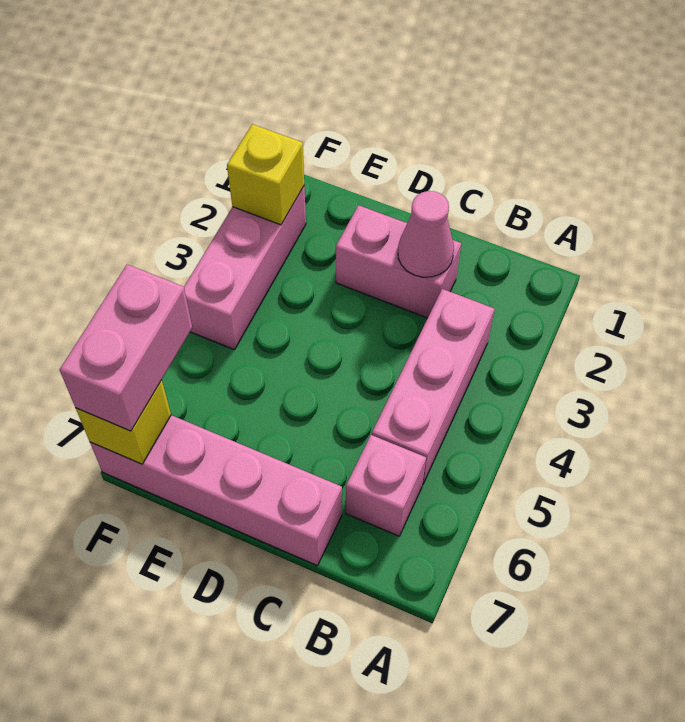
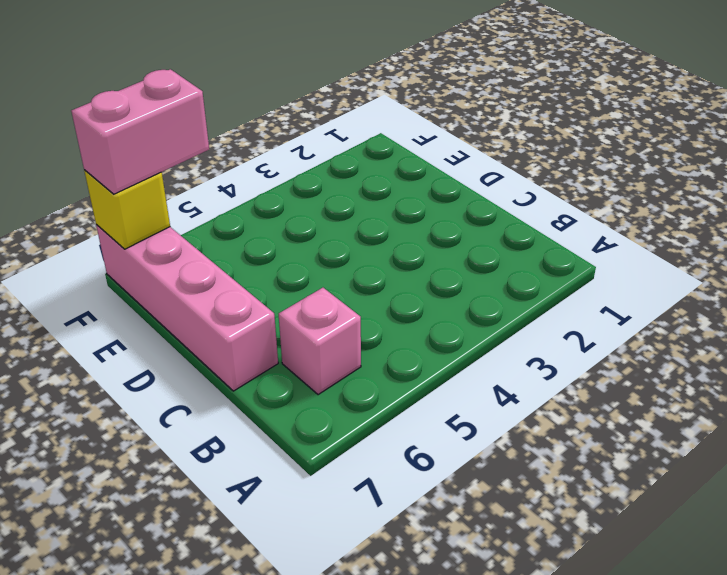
none -> pink 1x3 brick [372,289,494,483]
none -> pink 1x2 brick [336,205,461,318]

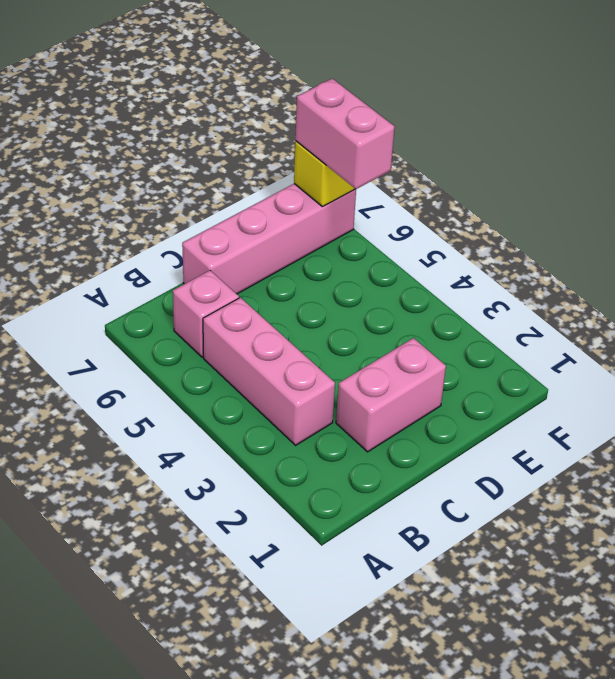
none -> pink 1x3 brick [184,187,306,350]
none -> pink 1x1 cone [398,191,454,277]

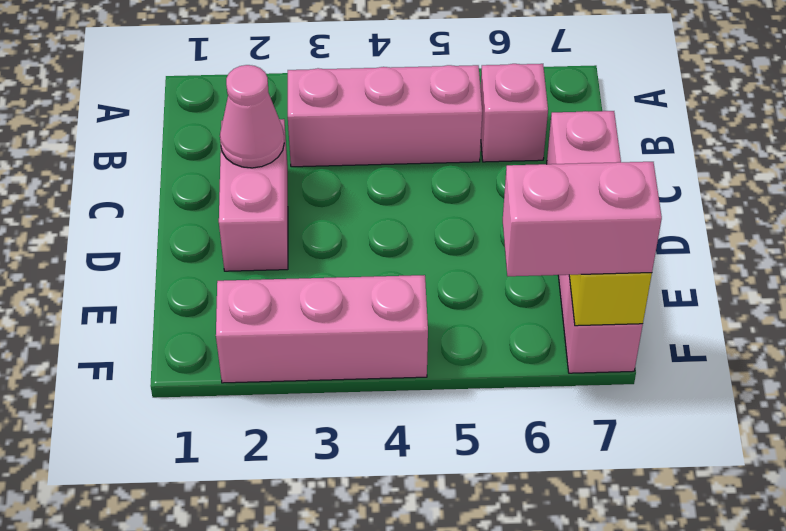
none -> yellow 1x1 brick [227,124,304,225]

